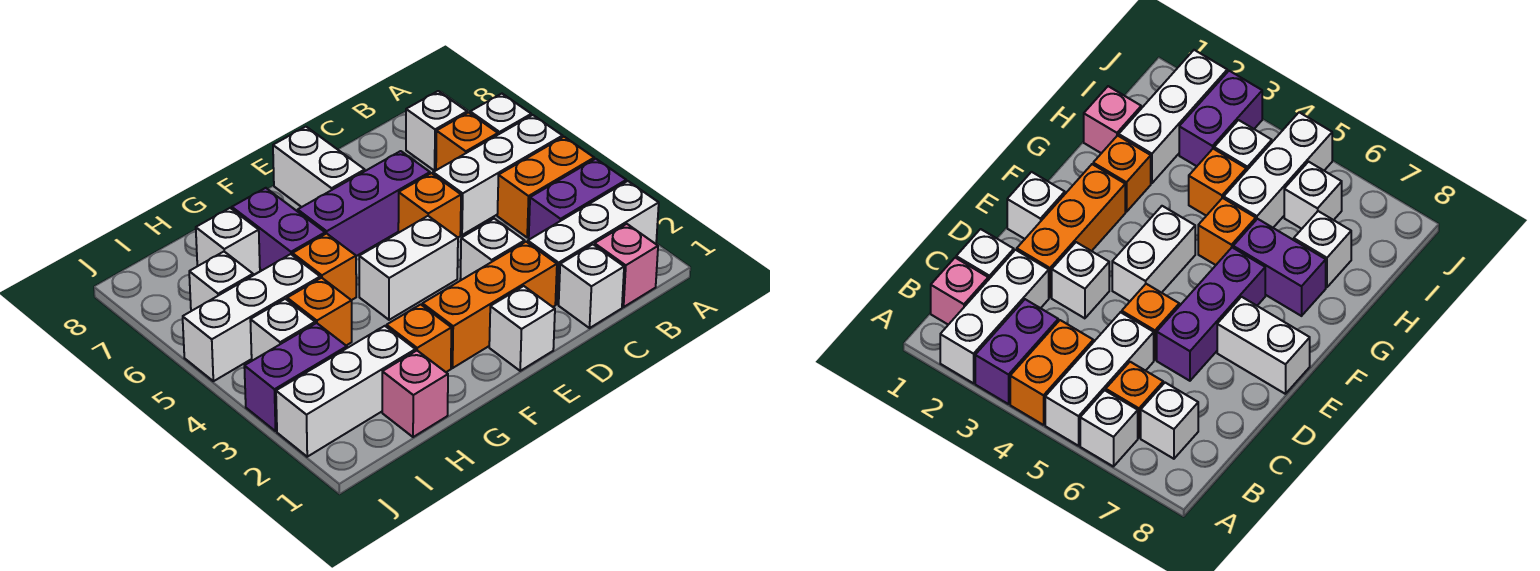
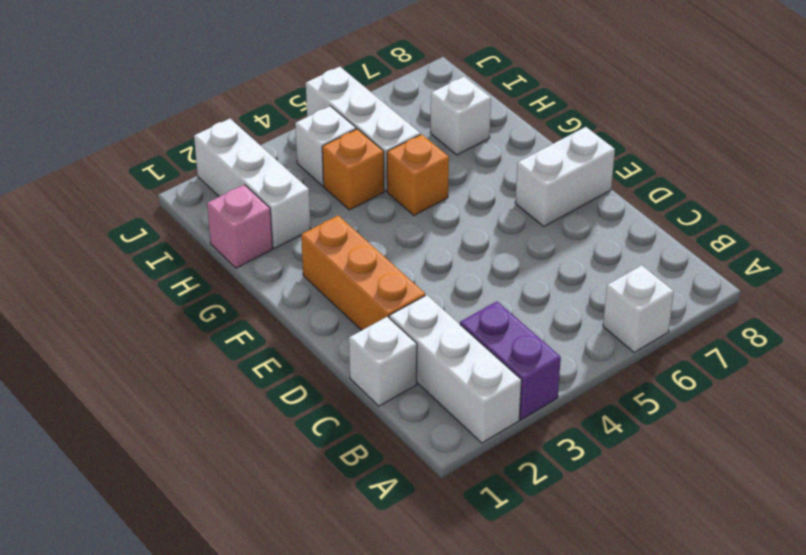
none -> orange 1x2 brick [497,137,594,237]
none -> white 1x3 brick [433,115,563,235]
none -> pink 1x1 brick [594,224,658,307]

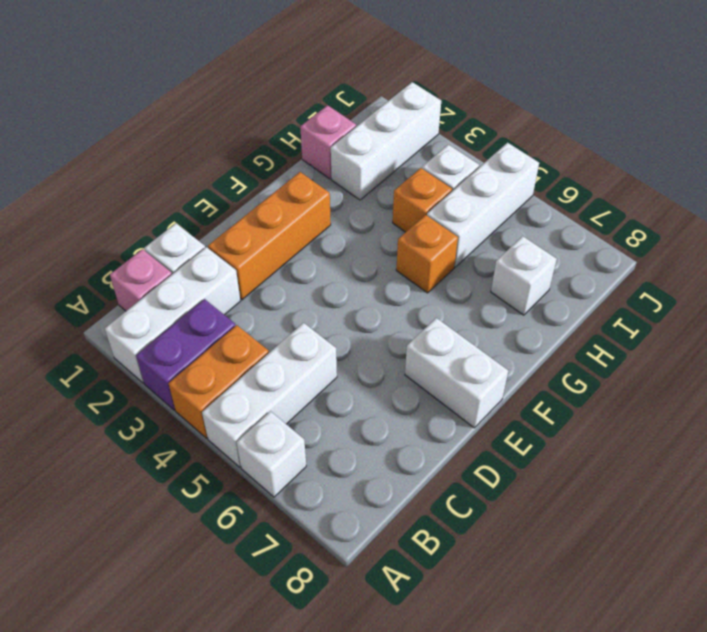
none -> orange 1x1 brick [436,112,498,170]
none -> white 1x1 brick [406,91,467,171]
none -> white 1x1 brick [460,219,525,280]

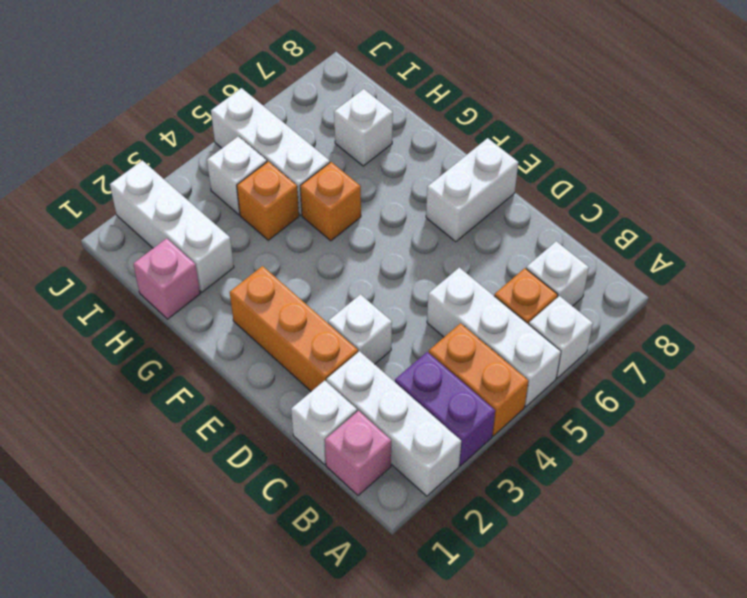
none -> orange 1x1 brick [398,173,461,237]
none -> purple 1x3 brick [298,151,430,256]
none -> white 1x1 brick [489,286,555,371]

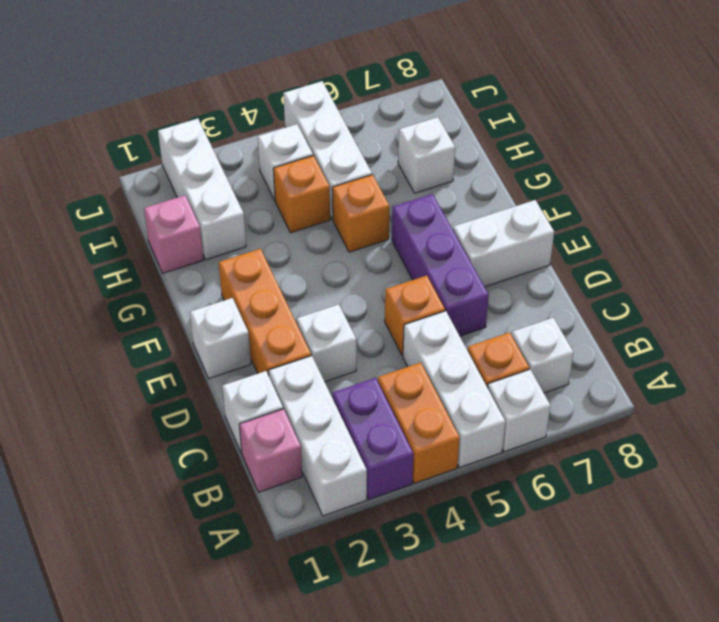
none -> white 1x2 brick [359,216,458,320]
none -> orange 1x1 brick [387,304,451,372]
none -> purple 1x2 brick [232,188,325,270]

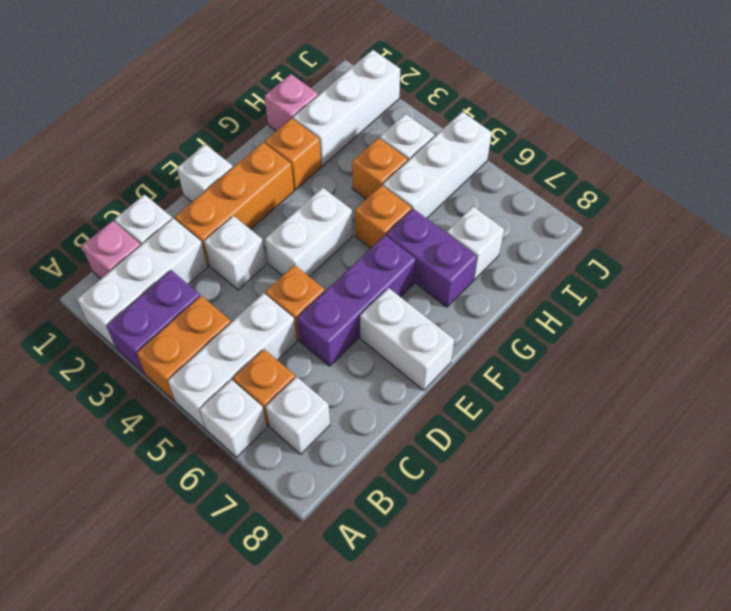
none -> purple 1x2 brick [244,323,347,431]
none -> white 1x1 brick [189,252,253,311]

